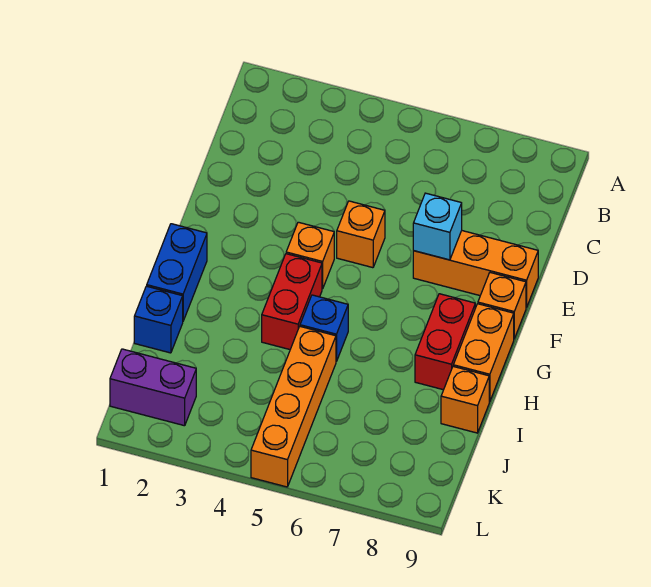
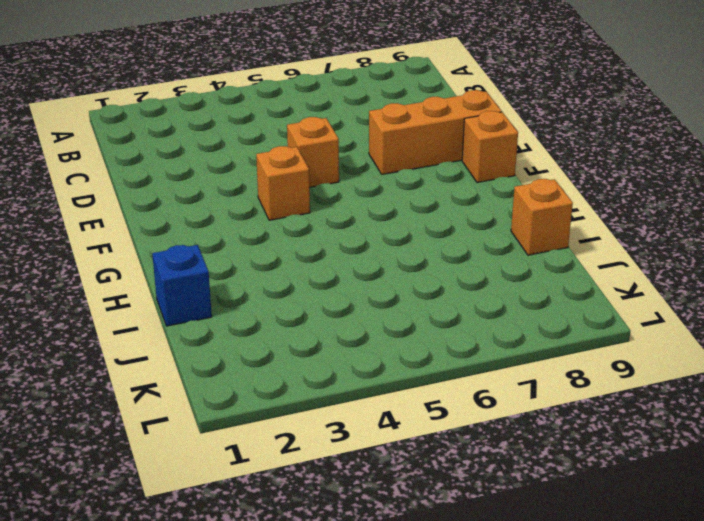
none -> blue 1x2 brick [147,224,207,321]
none -> red 1x2 brick [262,254,322,349]
none -> red 1x2 brick [415,294,475,390]

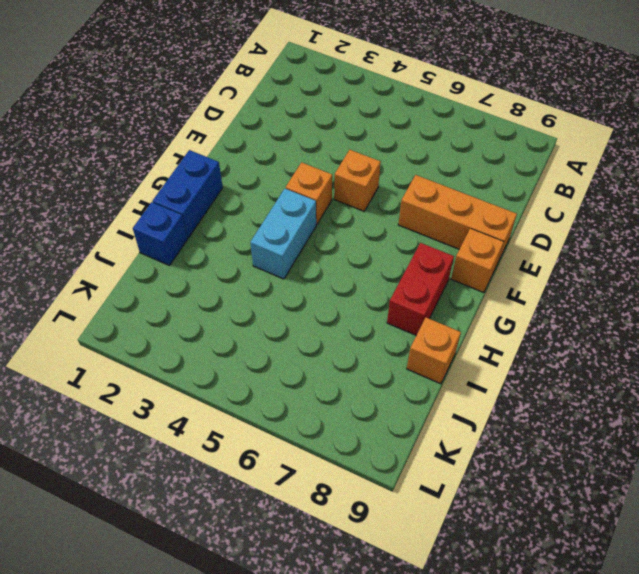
cyan 1x2 brick [250,188,316,279] -> red 1x2 brick [262,254,322,349]
none -> orange 1x2 brick [453,304,514,402]
none -> blue 1x1 brick [300,295,348,361]
none -> orange 1x4 brick [251,327,336,487]

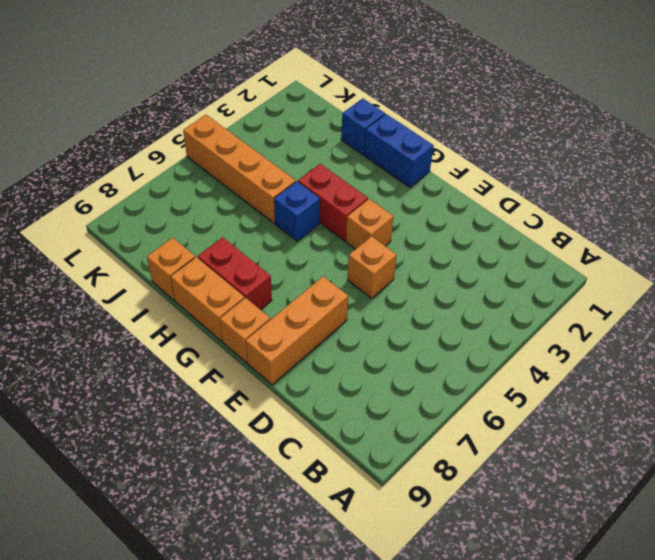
none -> purple 1x2 brick [110,349,196,426]
none -> cyan 1x1 brick [413,193,462,260]

